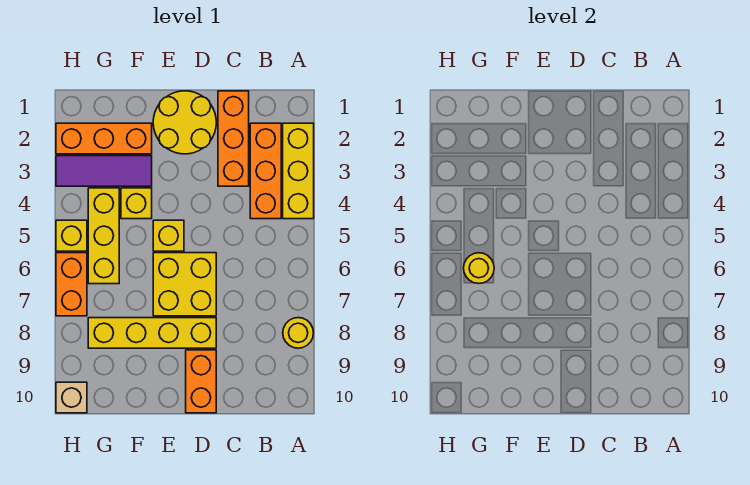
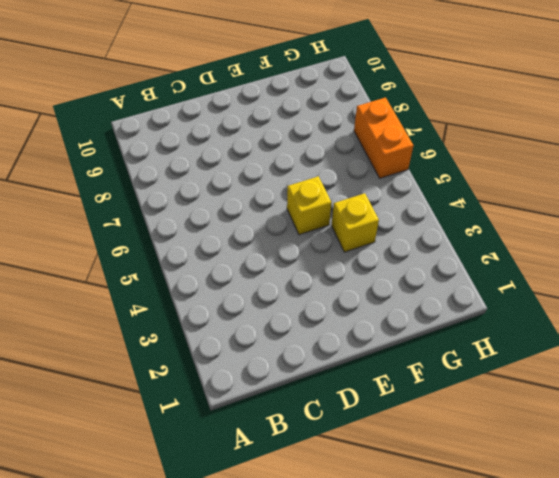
none -> yellow 1x3 brick [283,123,314,219]
none -> yellow 1x1 round brick [283,318,314,348]
none -> orange 1x3 brick [250,123,281,219]

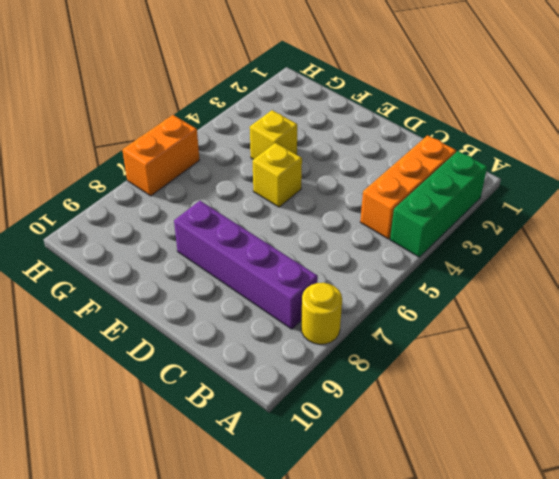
green 1x3 brick [390,151,487,257] -> yellow 1x3 brick [283,123,314,219]
purple 1x4 brick [174,201,318,329] -> yellow 1x4 brick [88,318,216,348]
none -> orange 1x3 brick [218,91,249,186]
none -> yellow 2x2 round brick [153,91,216,154]
none -> yellow 2x2 brick [153,253,216,316]

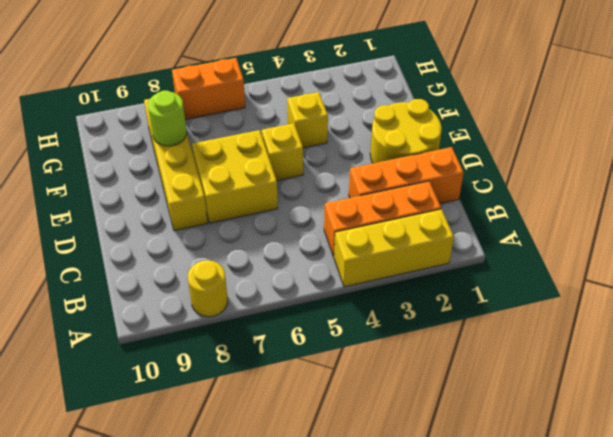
lime 1x1 round brick [148,91,187,146] -> none
none -> orange 1x2 brick [186,350,216,413]
none -> orange 1x3 brick [56,123,152,154]
none -> purple 1x3 tile [56,156,152,186]

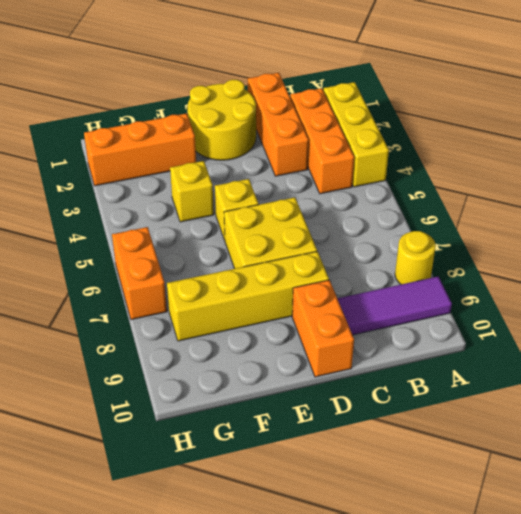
purple 1x3 tile [337,276,452,335] -> purple 1x3 tile moved to [56,156,152,186]
none -> yellow 1x3 brick [88,188,119,284]
none -> yellow 1x1 brick [56,220,87,251]
none -> tan 1x1 brick [56,382,87,413]

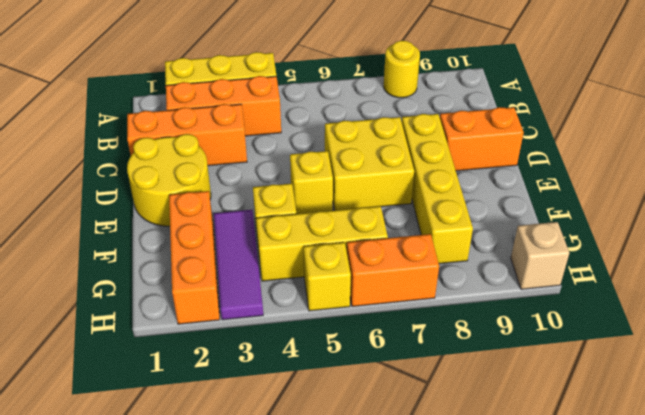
none -> yellow 1x1 round brick [464,253,494,284]

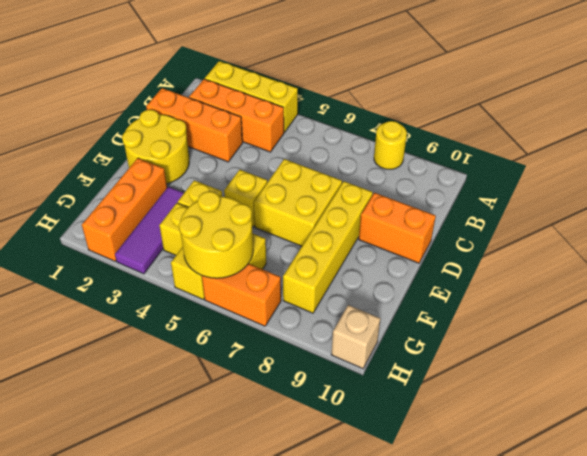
yellow 2x2 round brick [179,191,253,278] -> yellow 1x1 round brick [464,253,494,284]

